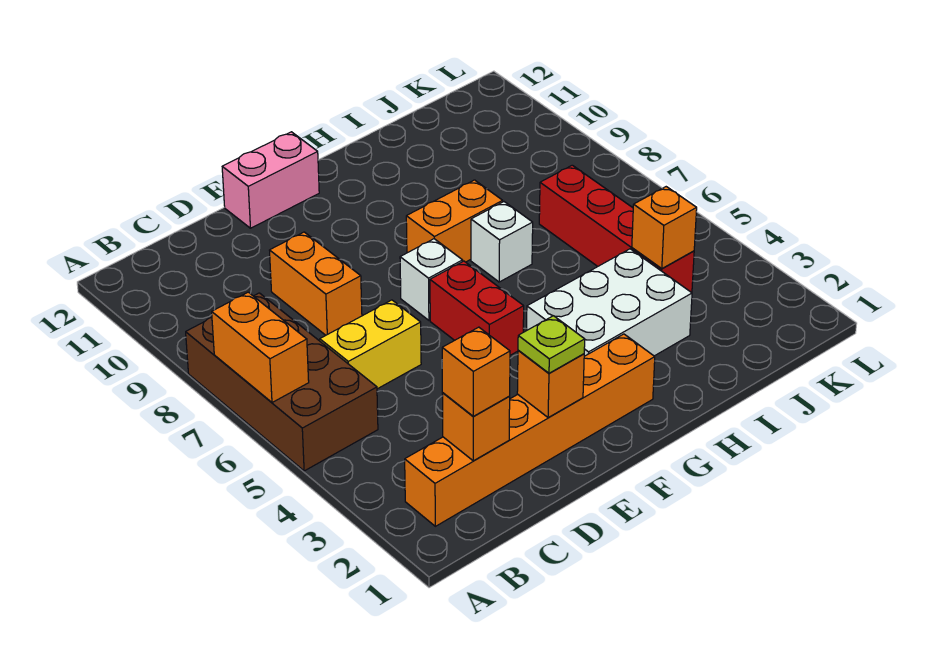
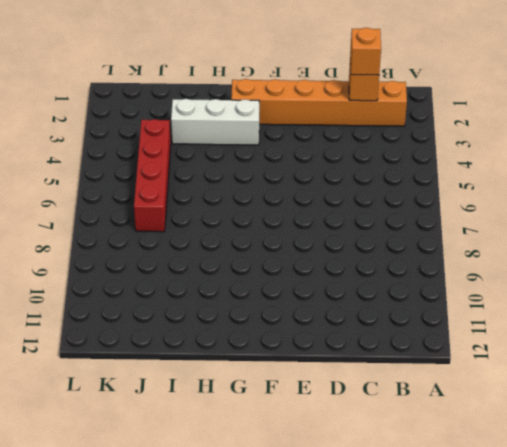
white 1x3 brick [171,99,259,145] -> white 2x3 brick [527,249,692,356]
none -> brown 2x4 brick [186,293,378,471]
none -> yellow 1x2 brick [320,300,421,389]
none -> orange 1x2 brick [270,232,362,335]

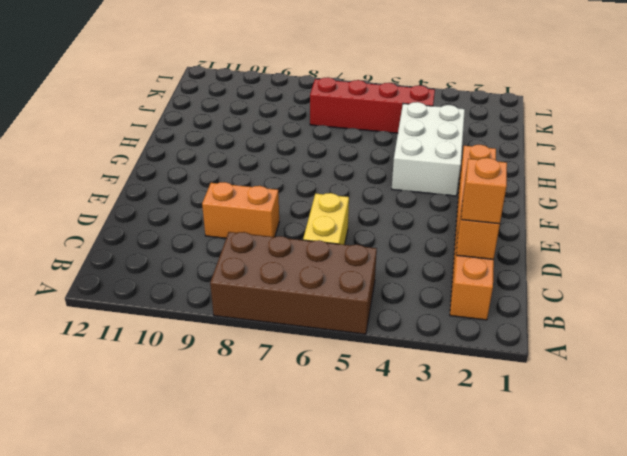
none -> pink 1x2 brick [222,132,319,228]
none -> red 1x2 brick [430,261,524,355]
none -> white 1x1 brick [400,239,463,320]

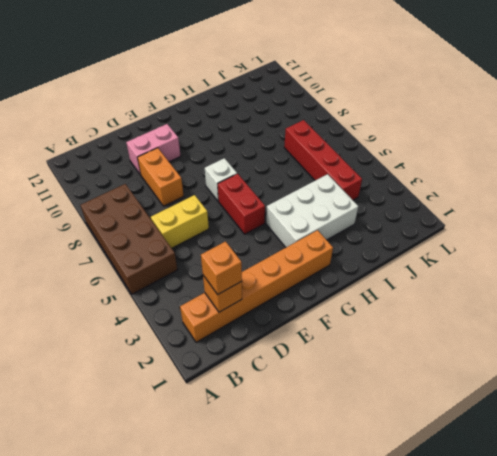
pink 1x2 brick [126,124,181,175] -> pink 1x2 brick moved to [222,132,319,228]
none -> orange 1x2 brick [406,180,503,262]
none -> white 1x1 brick [471,202,533,282]
none -> orange 1x2 brick [212,292,309,403]

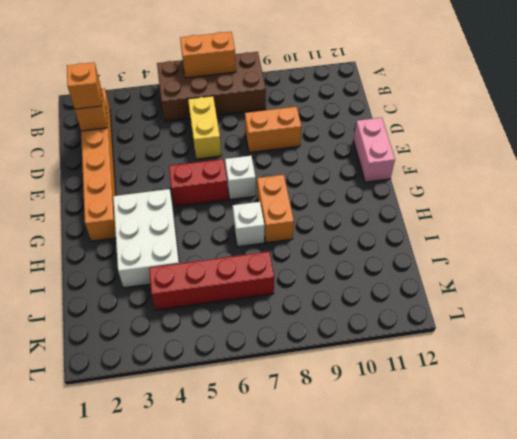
none -> orange 1x1 brick [517,351,584,418]
none -> orange 1x1 brick [632,187,697,269]
none -> lime 1x1 plate [518,316,585,373]

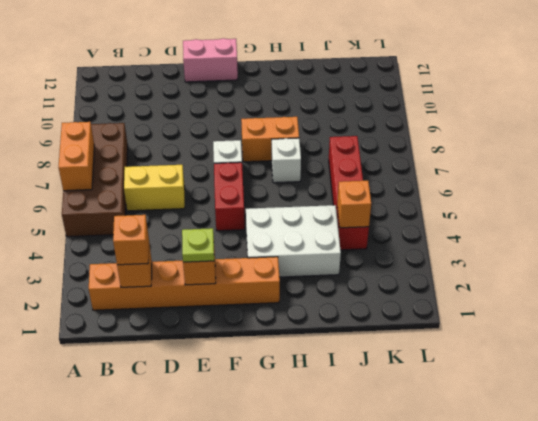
none -> orange 1x2 brick [270,232,362,335]

